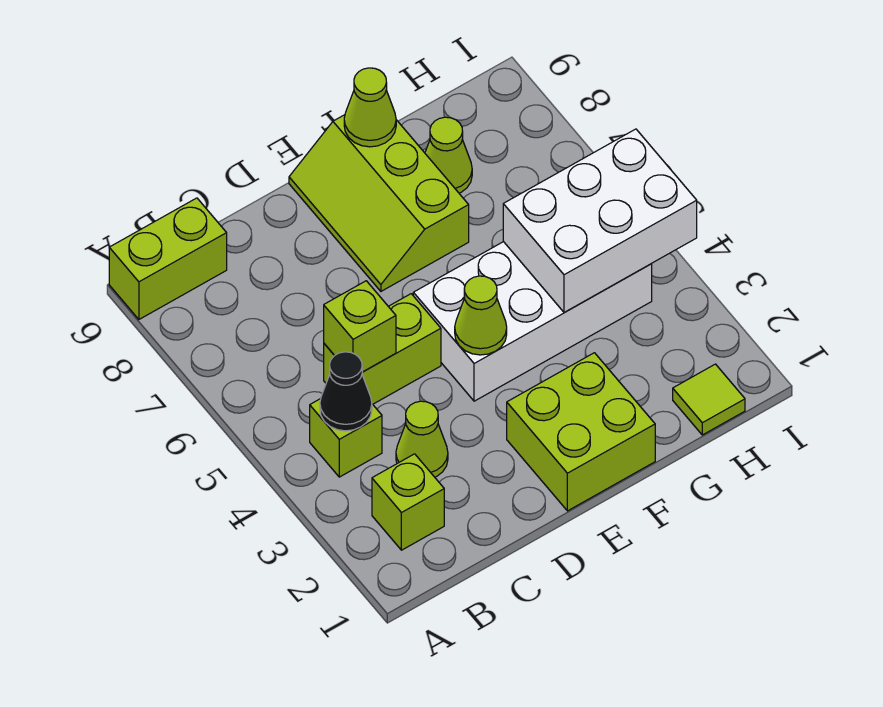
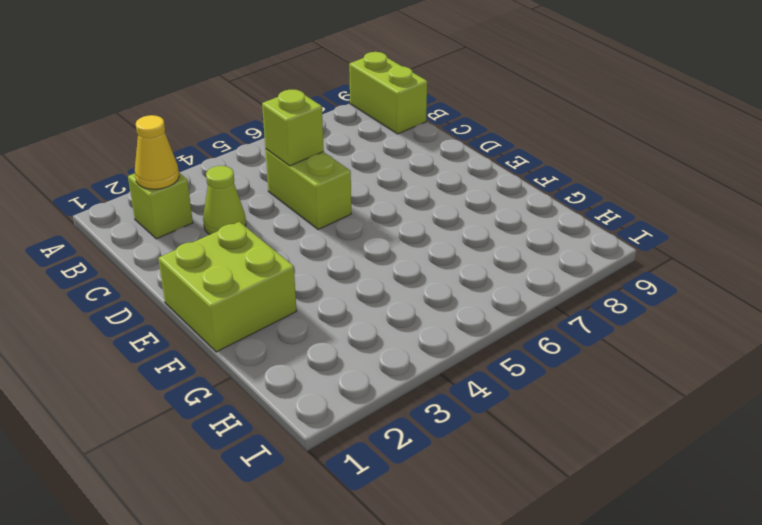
yellow 1x1 cone [135,115,179,189] -> none
none -> lime 1x1 brick [310,399,382,477]
none -> white 2x4 brick [413,242,652,401]
none -> lime 2x3 slope [289,115,469,291]

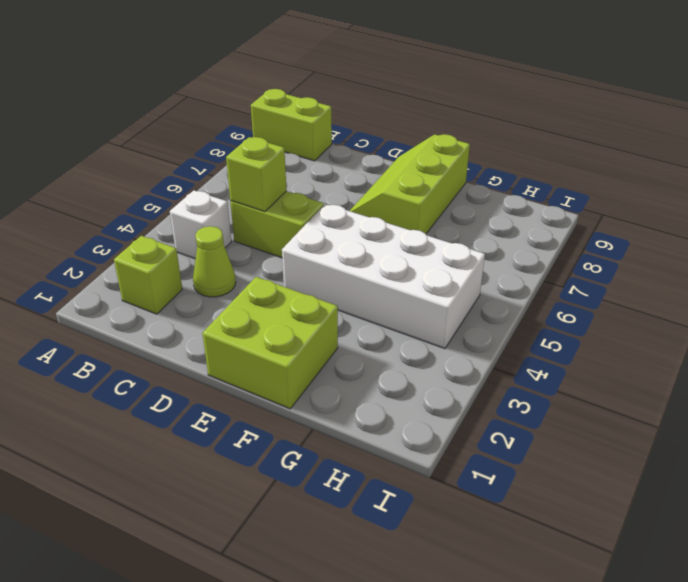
white 1x1 brick [170,190,231,259] -> lime 1x1 brick [310,399,382,477]
none -> lime 1x1 cone [425,117,472,193]
none -> lime 1x1 tile [673,364,745,435]
none -> black 1x1 cone [320,352,372,431]

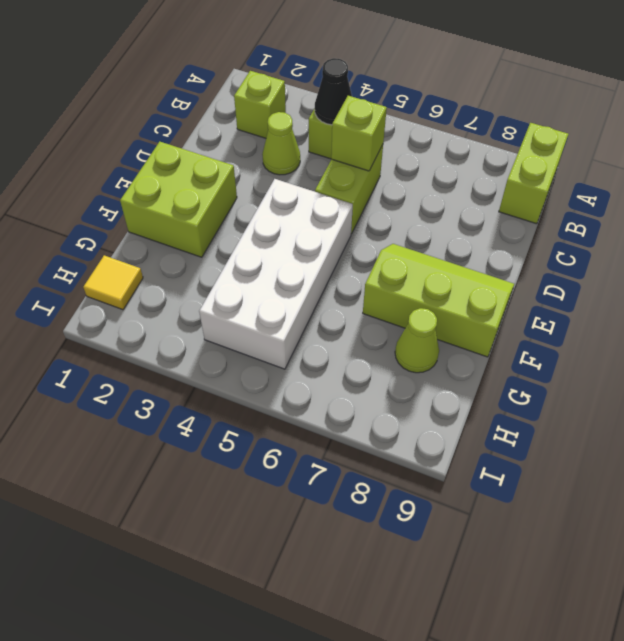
yellow 1x1 tile [83,255,143,310] -> lime 1x1 tile [673,364,745,435]
none -> lime 1x1 cone [455,276,507,355]
none -> lime 1x1 cone [344,68,396,147]
none -> white 2x3 brick [503,129,697,313]

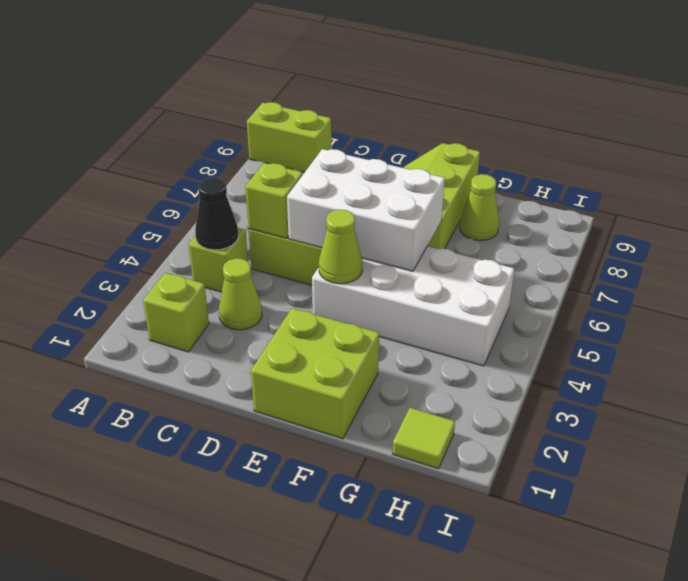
white 2x3 brick [287,149,445,271] -> white 2x3 brick moved to [503,129,697,313]
none -> lime 1x1 cone [344,68,396,147]

